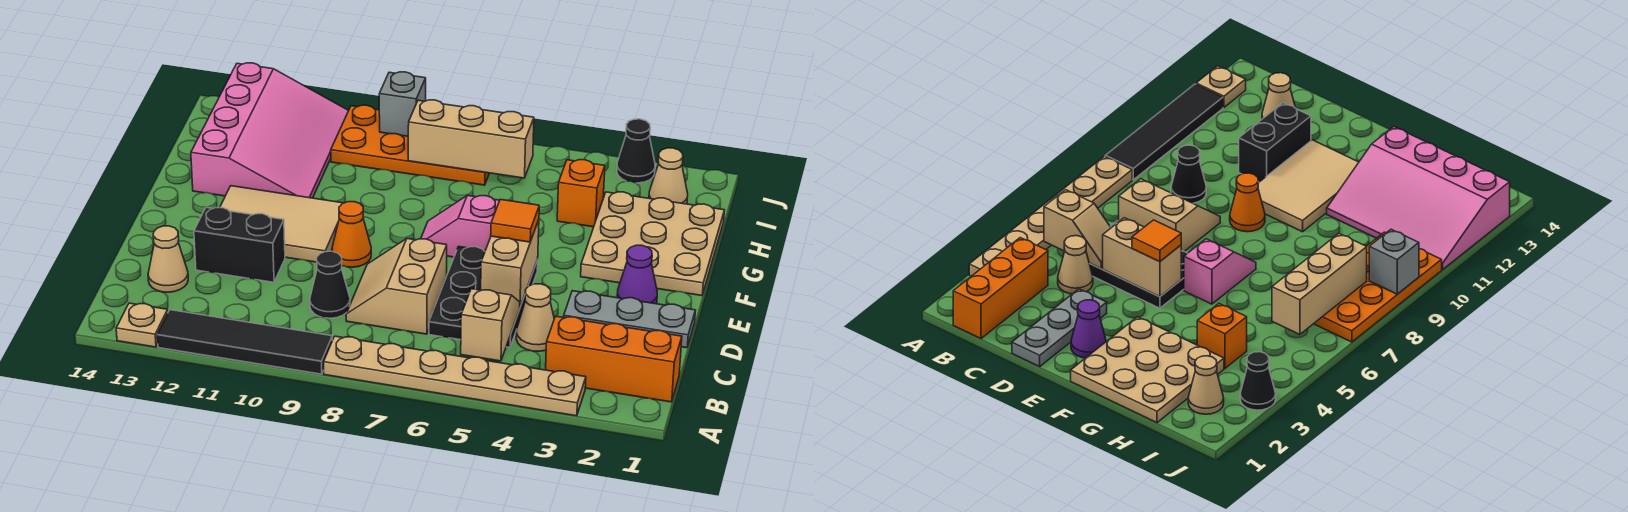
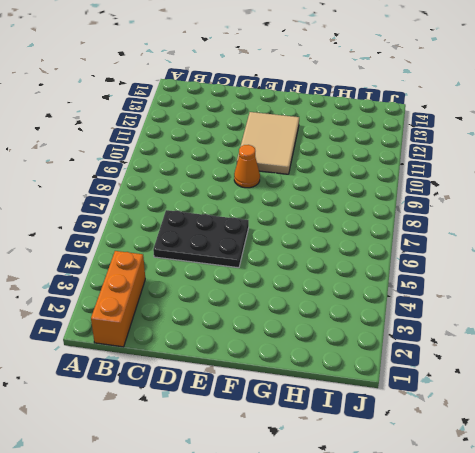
none -> tan 1x6 plate [324,336,586,416]
none -> black 1x4 tile [157,310,332,374]
none -> tan 1x1 plate [116,303,168,347]

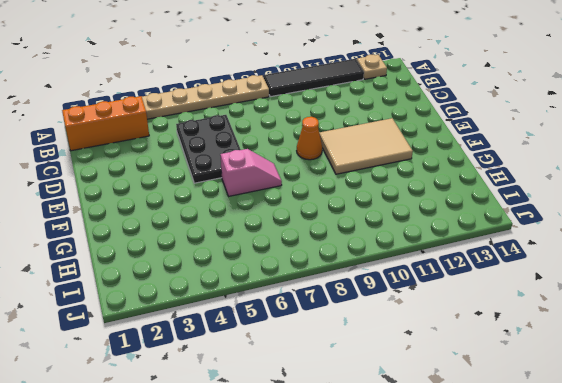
none -> tan 1x1 cone [516,284,554,351]
none -> tan 2x2 slope [346,239,447,334]
none -> black 1x1 cone [310,251,350,318]

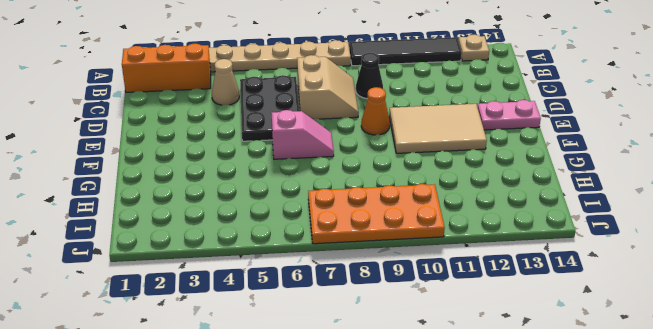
pink 1x2 plate [477,100,541,130] -> none
none -> tan 1x1 cone [148,226,188,292]
none -> grey 1x3 plate [564,291,695,348]
none -> black 1x2 brick [194,208,285,282]

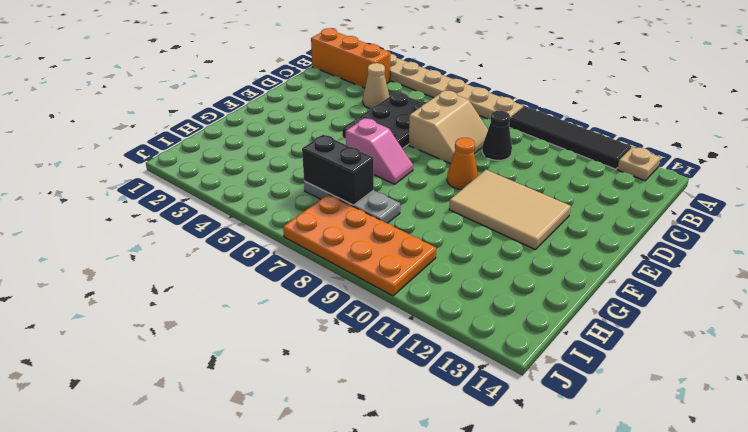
grey 1x3 plate [304,181,400,223] -> grey 1x3 plate moved to [564,291,695,348]
black 1x2 brick [302,135,374,205] -> black 1x2 brick moved to [194,208,285,282]
none -> tan 1x1 cone [148,226,188,292]
none -> purple 1x1 cone [617,245,657,304]
none -> tan 3x3 plate [581,192,724,296]

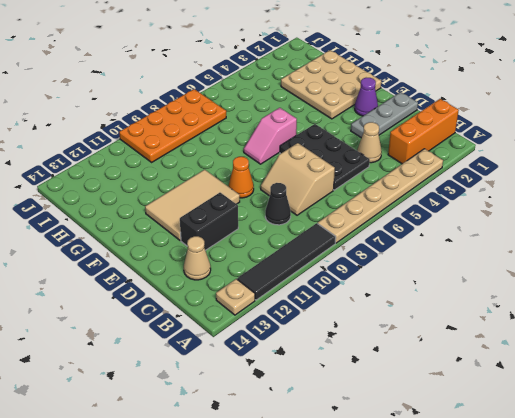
none -> pink 3x4 slope [191,63,349,198]
none -> orange 1x1 brick [557,160,605,227]
none -> tan 1x1 cone [649,148,688,204]

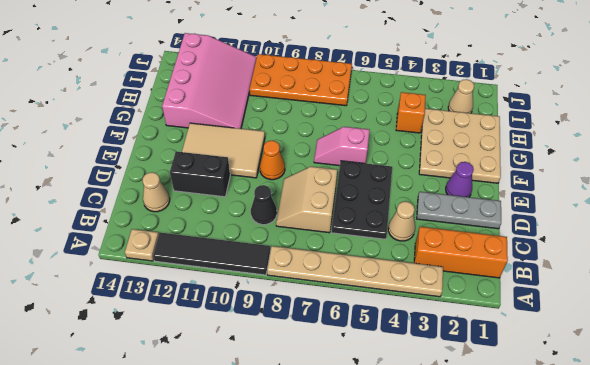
none -> black 1x1 cone [617,119,655,183]
none -> tan 1x2 slope [461,289,520,361]
none -> tan 1x2 brick [481,220,539,307]

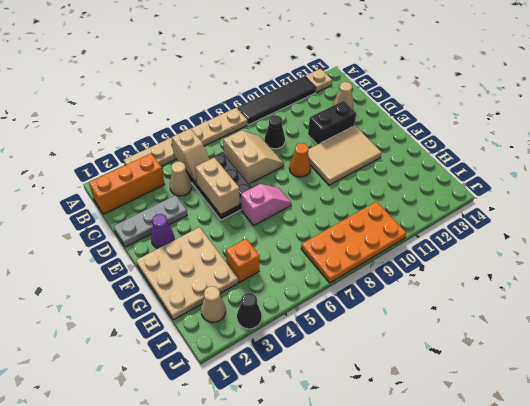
none -> pink 3x4 slope [191,63,349,198]
none -> tan 1x3 brick [408,100,534,178]
none -> grey 1x1 brick [379,72,426,136]

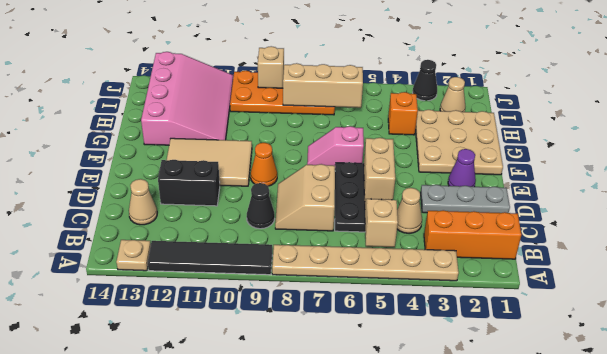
tan 1x1 brick [258,46,284,88] -> grey 1x1 brick [379,72,426,136]
none -> orange 1x1 tile [491,199,539,242]

